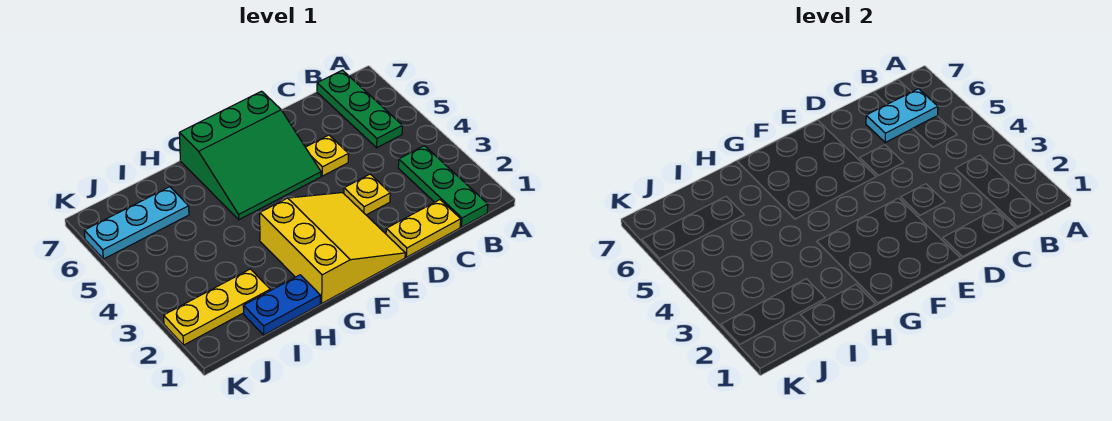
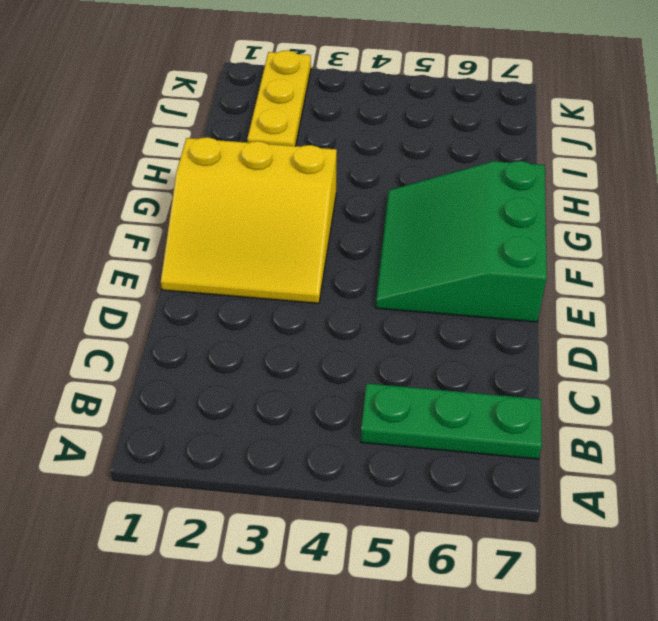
none -> green 1x3 plate [398,146,488,227]
none -> yellow 1x2 plate [386,200,461,257]

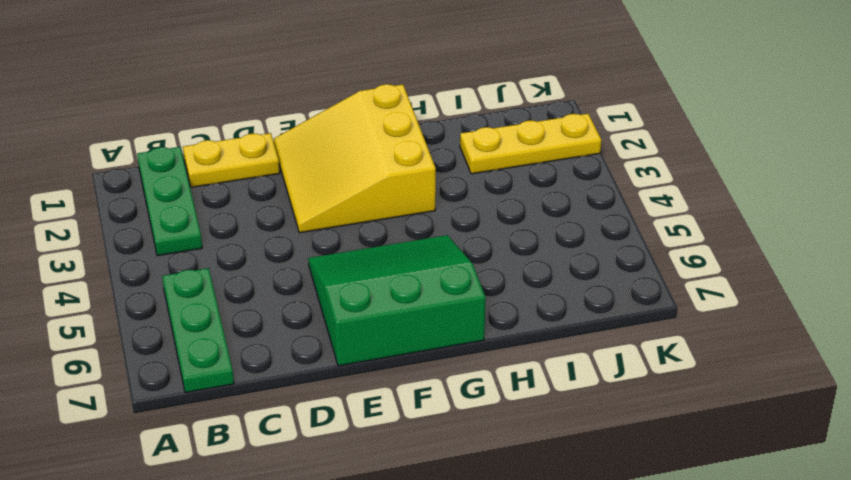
none -> yellow 1x1 plate [344,174,390,215]
none -> yellow 1x1 plate [306,135,349,176]

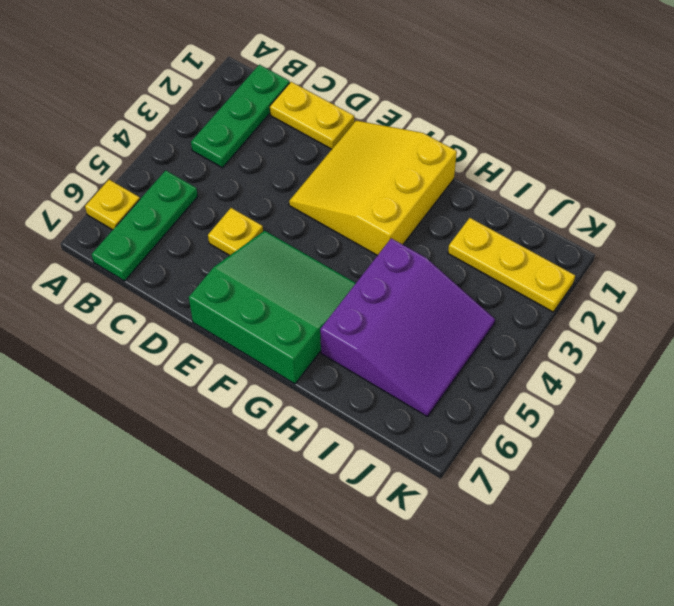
yellow 1x1 plate [85,180,140,230] -> yellow 1x1 plate moved to [344,174,390,215]
purple 3x3 slope [320,238,495,416] -> cyan 1x3 plate [84,187,189,259]
none -> blue 1x2 plate [243,275,320,335]
none -> cyan 1x2 plate [866,89,938,142]

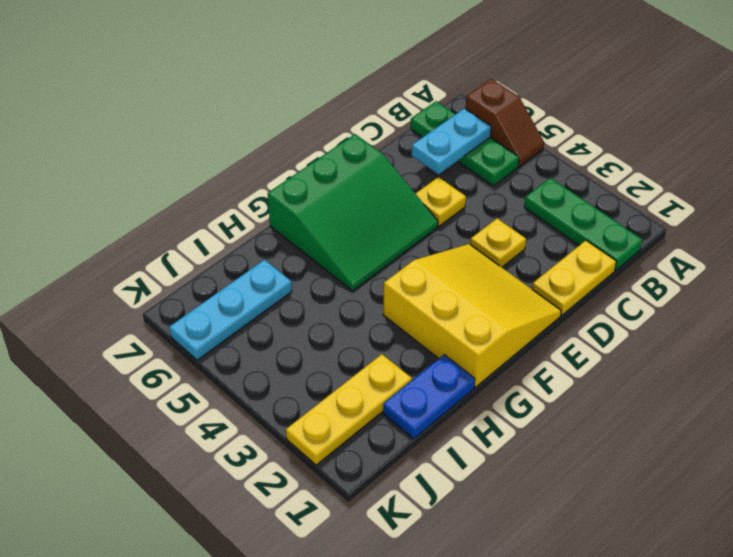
brown 1x2 slope [466,79,544,166] -> none

